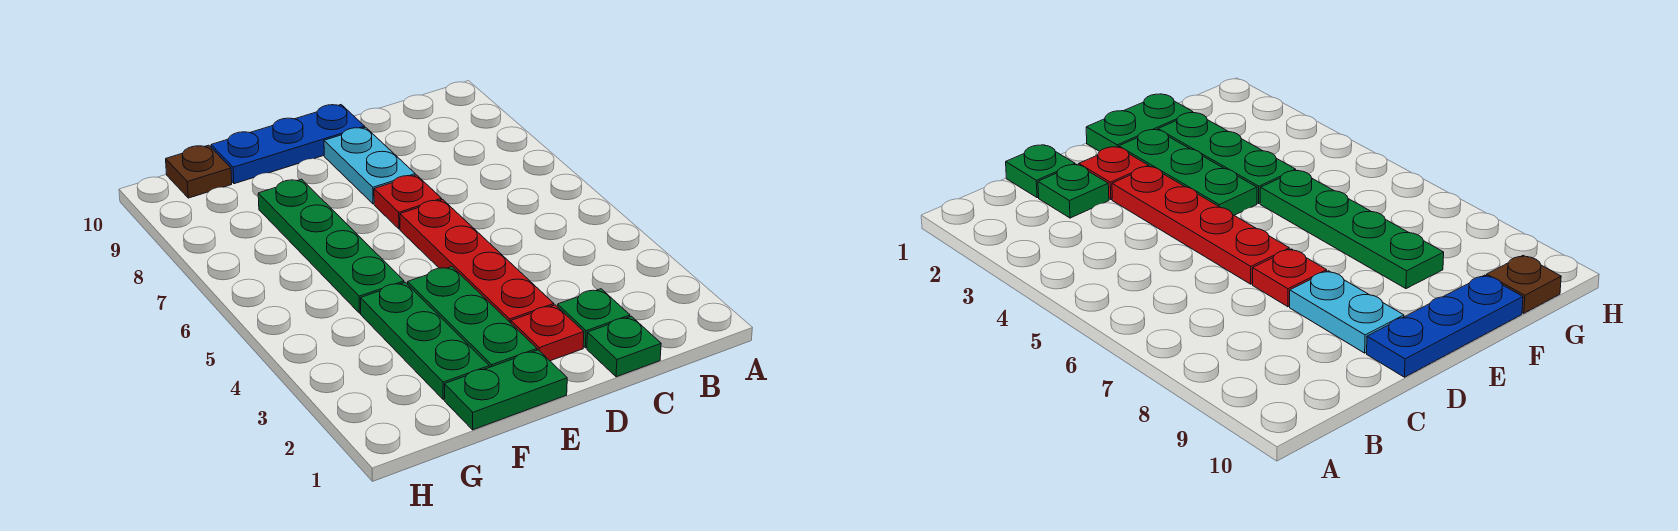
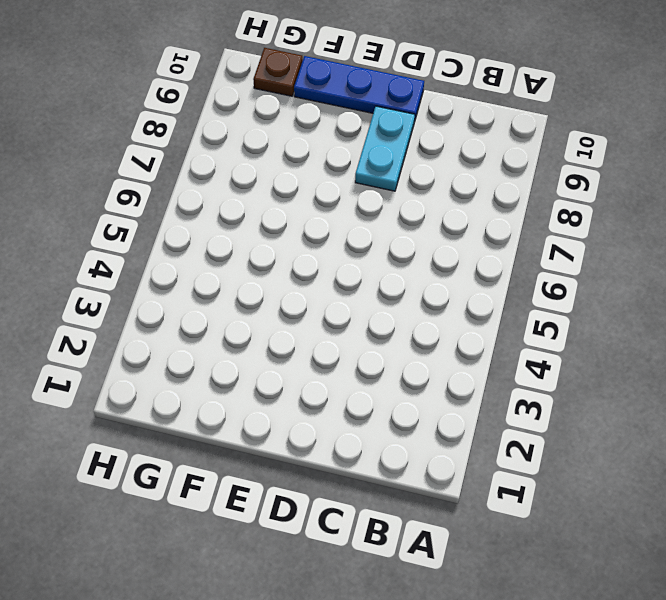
none -> green 1x1 plate [587,316,661,377]
none -> green 1x1 plate [557,289,630,348]
none -> red 1x1 plate [511,305,584,361]

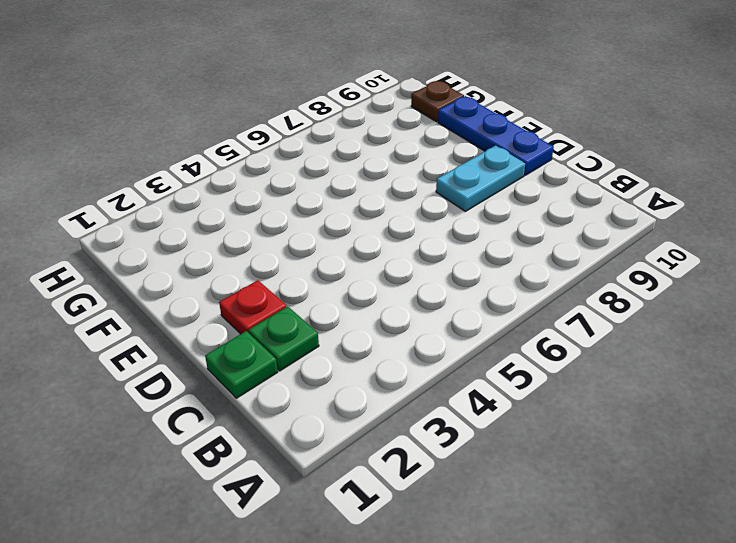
none -> red 1x4 plate [400,200,554,323]
none -> red 1x1 plate [374,175,442,229]
none -> green 1x2 plate [444,350,567,430]

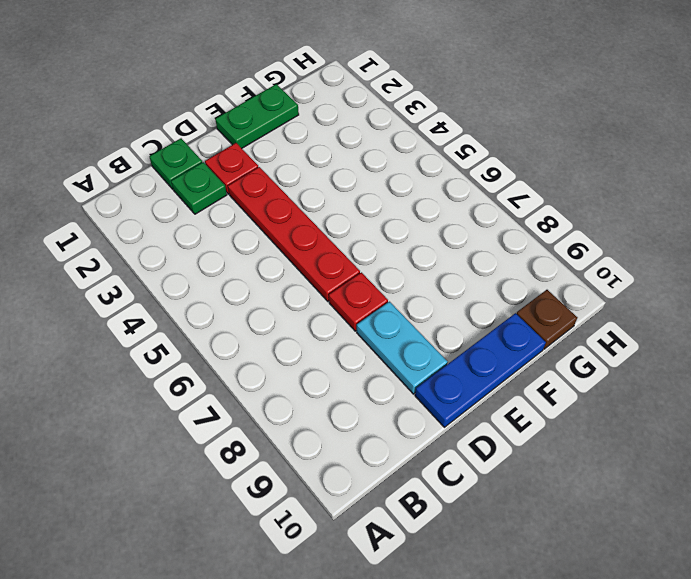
none -> green 1x3 plate [408,267,537,367]
none -> green 1x3 plate [361,282,489,399]
none -> green 1x4 plate [258,179,404,313]

